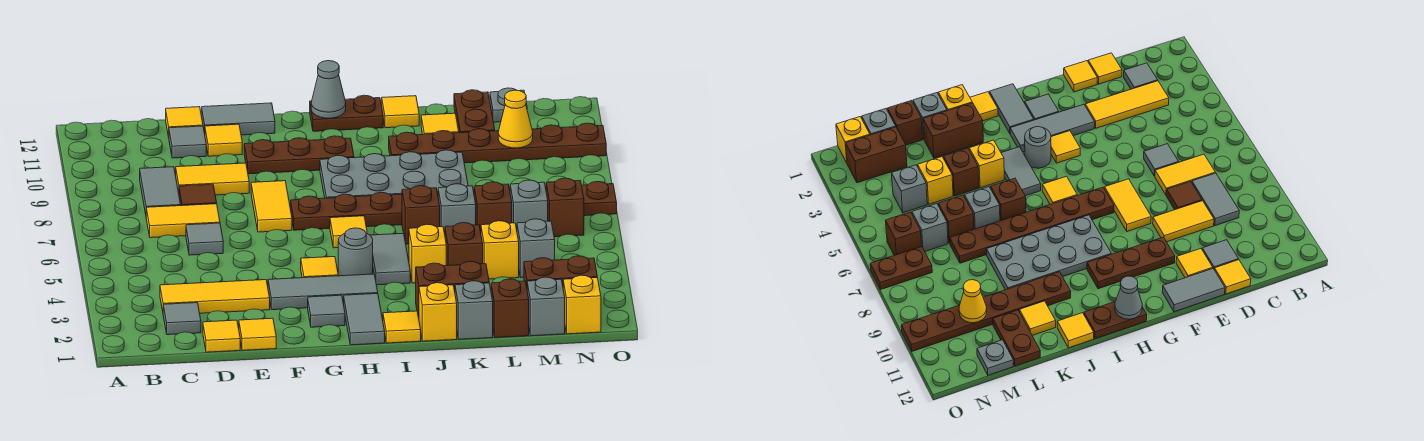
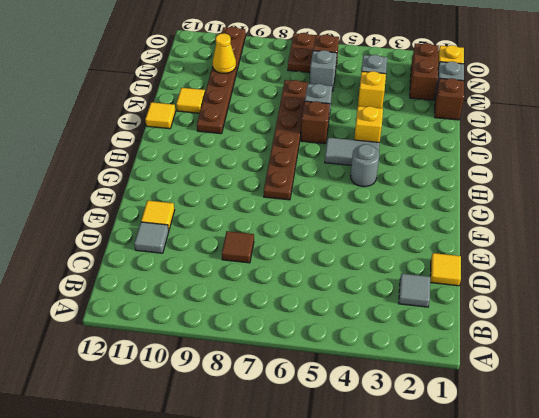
none -> yellow 1x3 tile [160,280,270,313]
none -> yellow 1x2 tile [146,204,220,238]
none -> grey 1x2 tile [140,167,181,214]
none -> grey 1x1 tile [186,223,223,255]

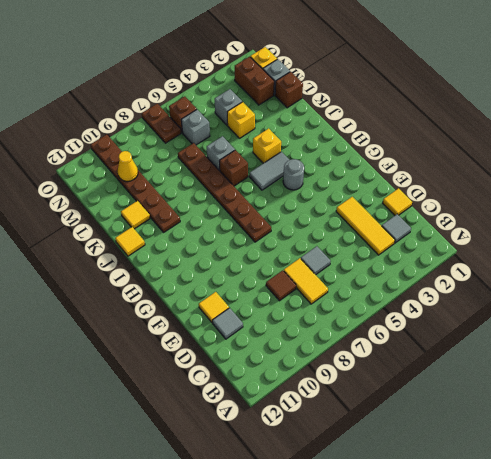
none -> grey 1x2 tile [140,167,181,214]
none -> yellow 1x2 tile [176,163,249,195]
none -> yellow 1x1 tile [166,107,203,137]
none -> yellow 1x1 tile [239,318,276,350]

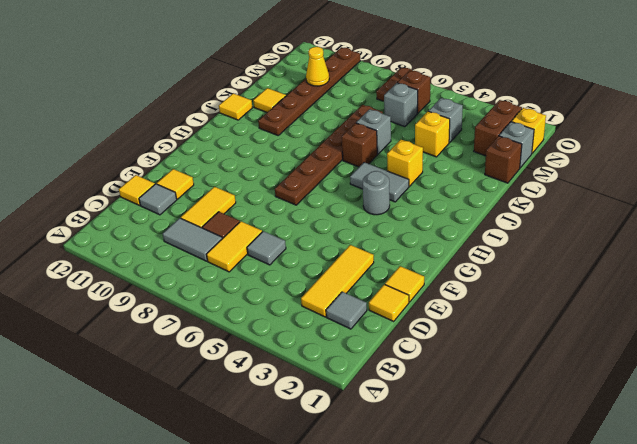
none -> grey 1x2 tile [202,103,275,135]
none -> grey 1x3 tile [268,274,378,310]
none -> yellow 1x2 tile [251,181,292,232]
none -> brown 1x3 plate [244,136,354,174]

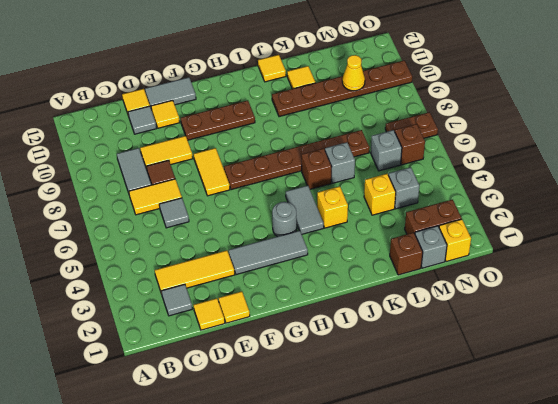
none -> grey 1x1 tile [308,295,345,327]
none -> yellow 1x1 tile [301,257,338,278]
none -> grey 1x2 tile [344,294,385,345]
none -> yellow 1x1 tile [330,216,367,248]

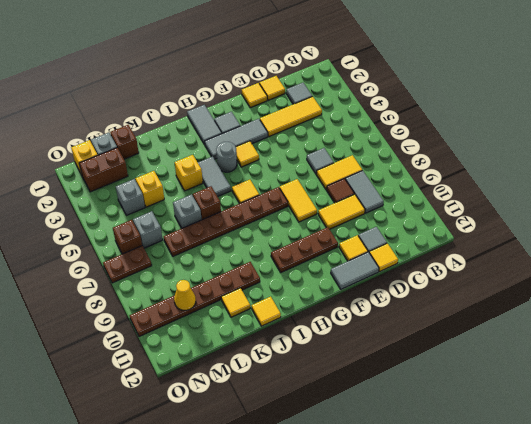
none -> grey 2x4 plate [320,150,468,198]
none -> brown 1x2 plate [310,95,383,131]
none -> yellow 1x1 tile [383,311,421,343]
none -> yellow 1x1 brick [419,283,457,341]

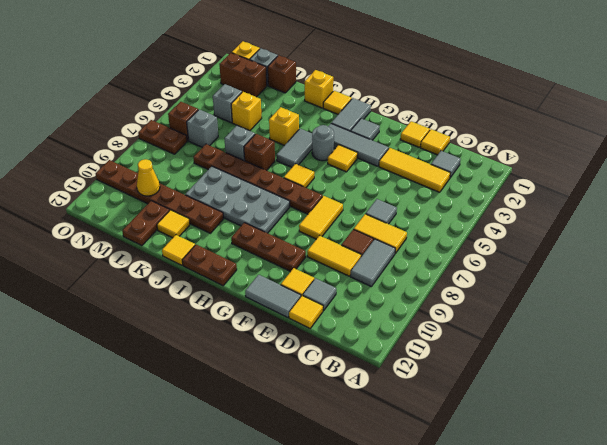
none -> brown 1x2 brick [416,261,489,317]
none -> grey 1x1 brick [455,281,493,339]
none -> brown 1x1 brick [445,223,483,266]
none -> brown 1x1 brick [474,182,512,232]

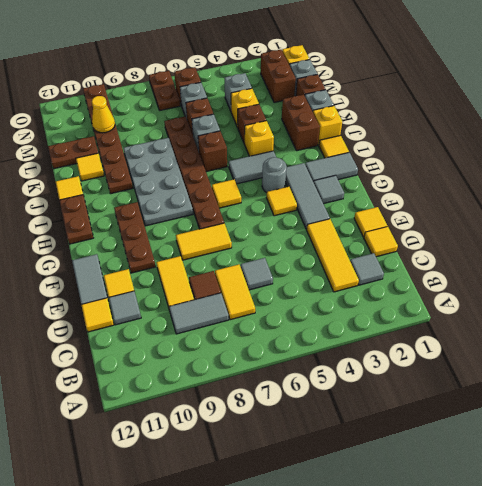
none -> grey 1x1 plate [490,88,527,122]
none -> grey 1x1 cone [311,61,346,118]

